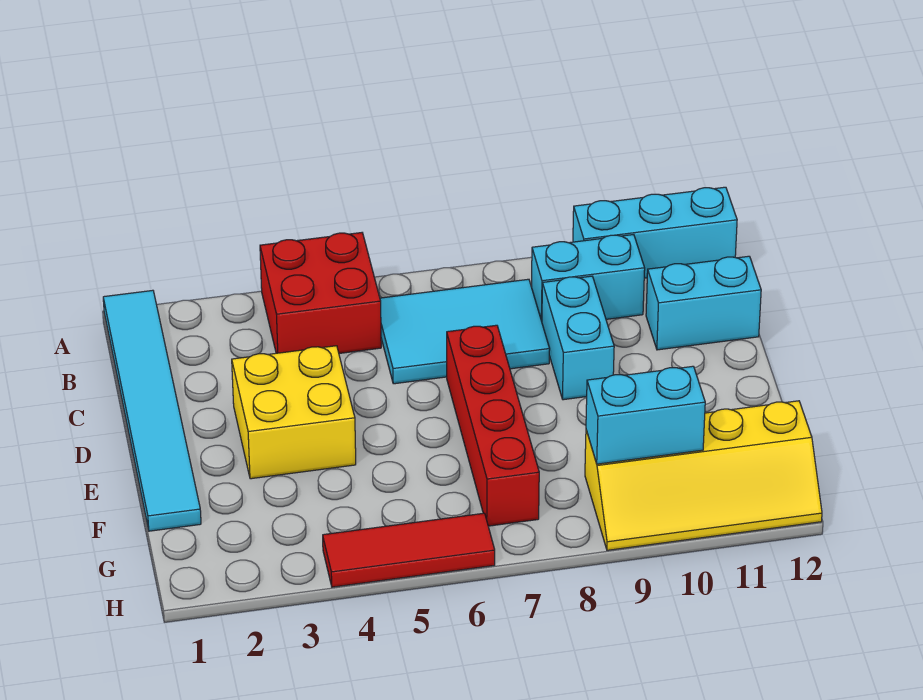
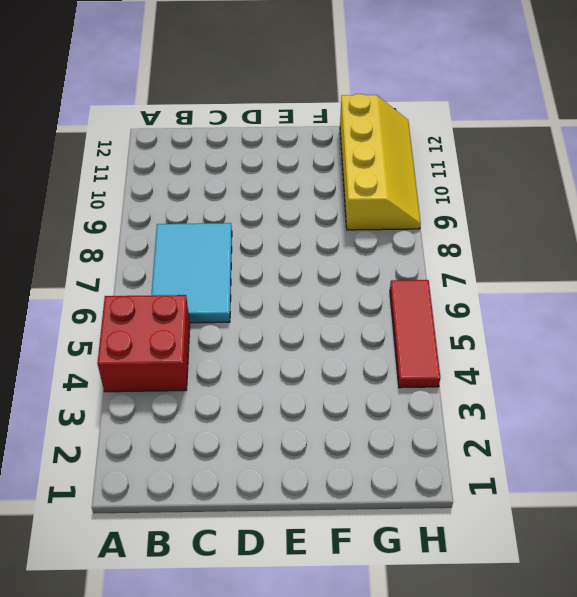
none -> cyan 1x6 tile [103,290,201,531]
none -> cyan 1x3 brick [573,187,737,278]
none -> cyan 1x2 brick [532,235,645,321]

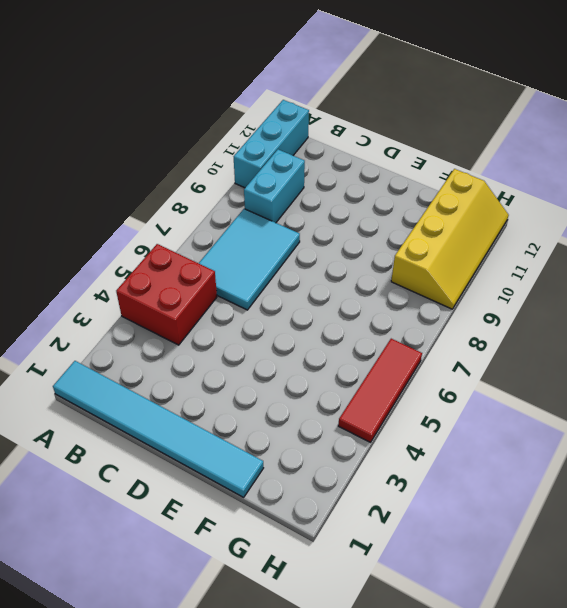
none -> cyan 1x2 brick [542,276,614,400]
none -> cyan 1x2 brick [646,256,761,350]
none -> yellow 2x2 brick [232,346,356,479]

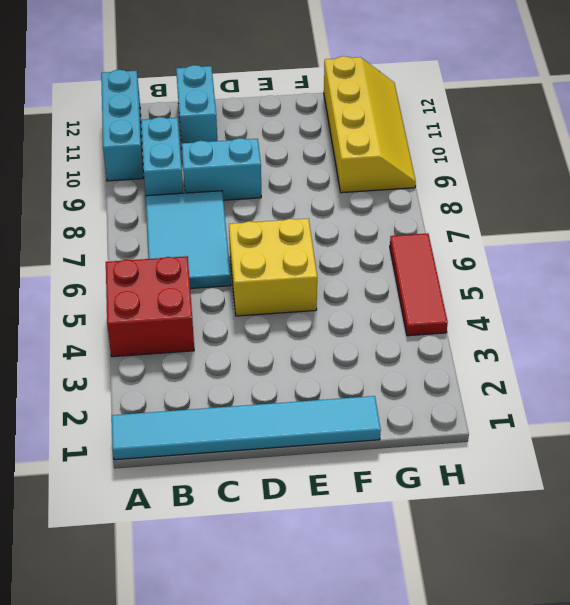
yellow 2x2 brick [229,219,317,316] -> yellow 2x2 brick moved to [232,346,356,479]
none -> red 1x4 brick [447,325,539,526]
none -> cyan 1x2 brick [586,366,705,464]

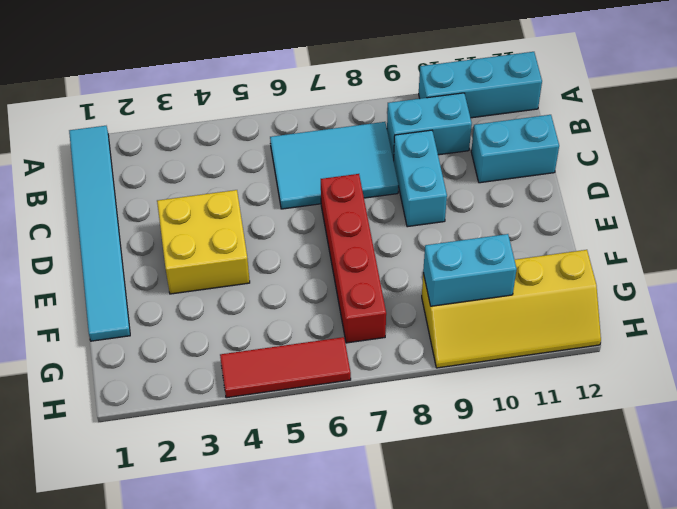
none -> red 2x2 brick [260,233,381,353]

